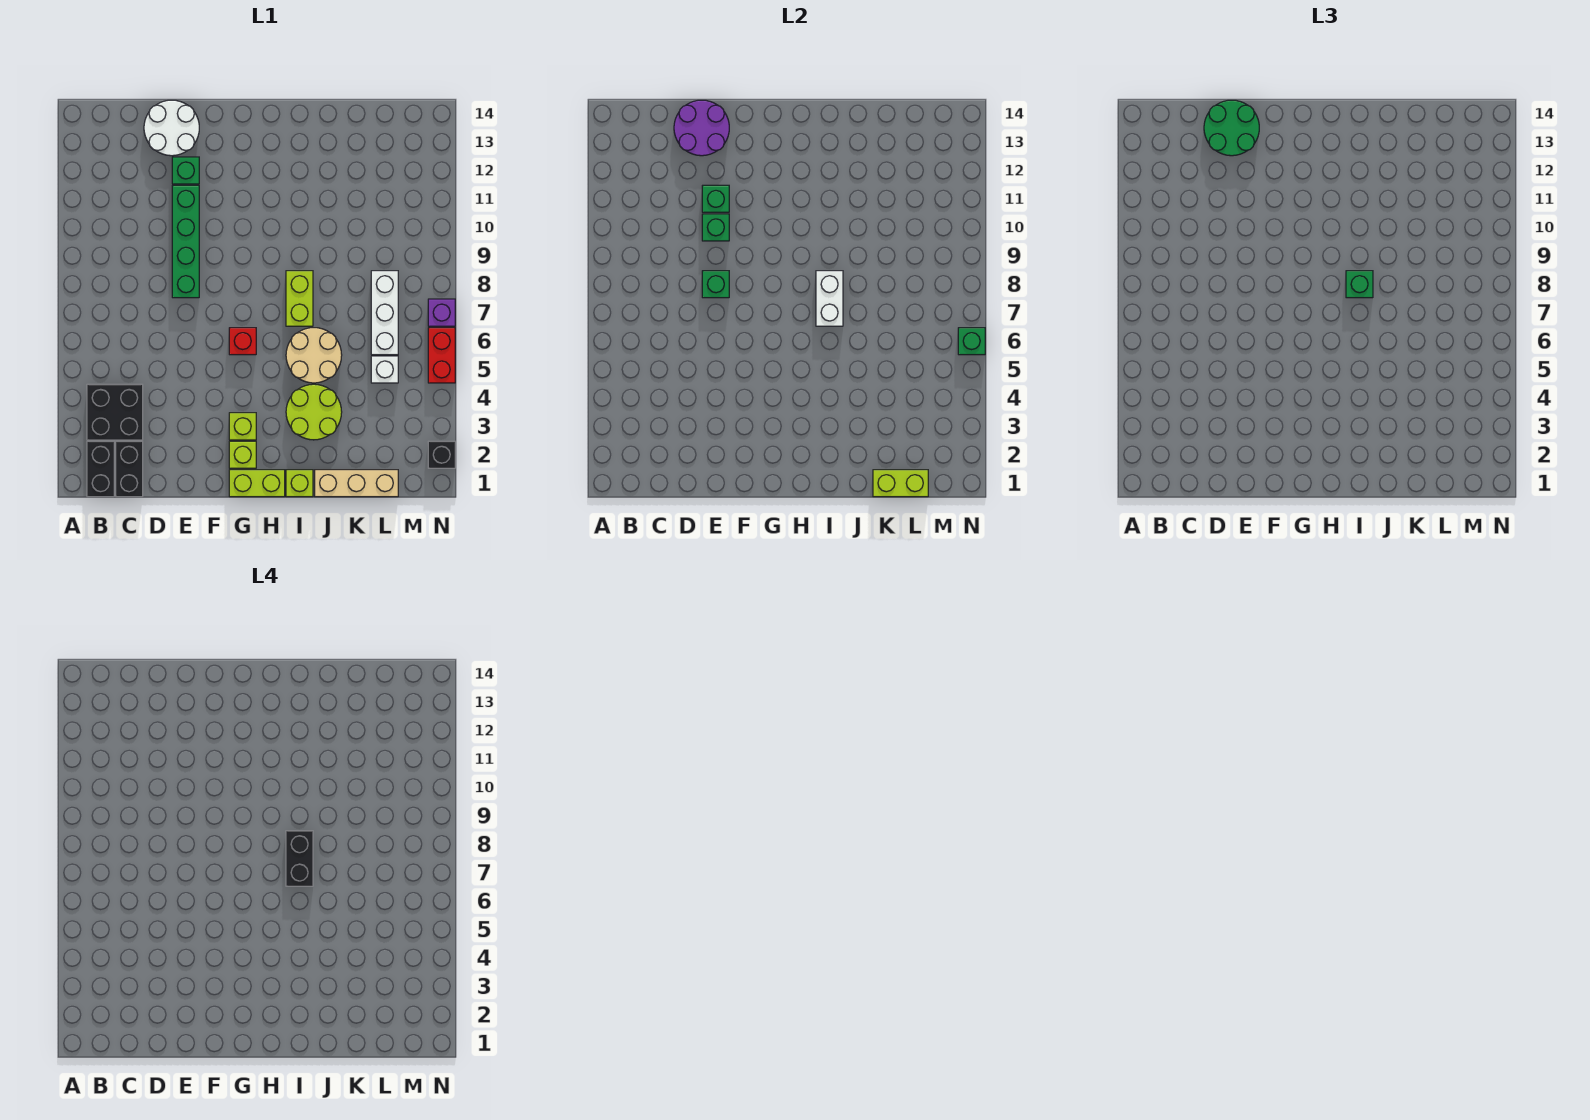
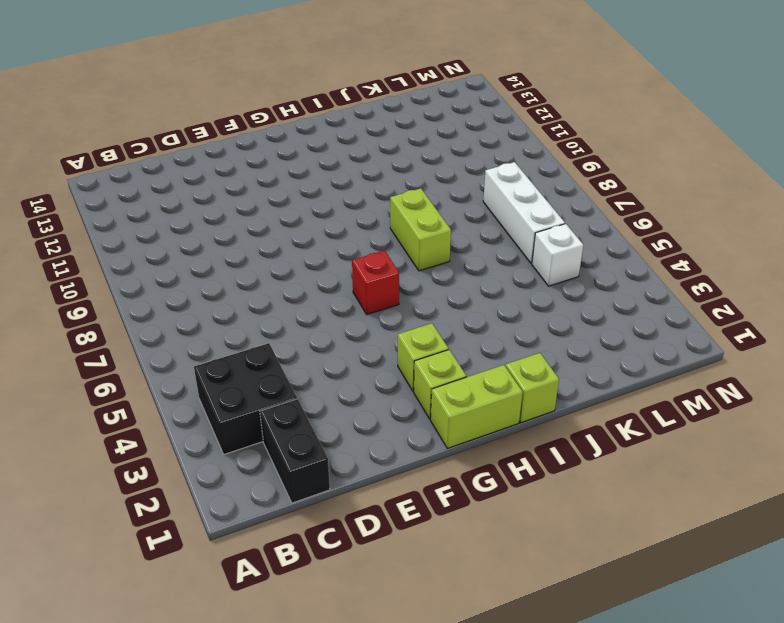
none -> black 1x2 brick [87,441,114,497]
none -> white 2x2 round brick [144,100,199,156]
none -> green 1x4 brick [172,185,199,298]
none -> green 1x1 brick [172,157,199,184]

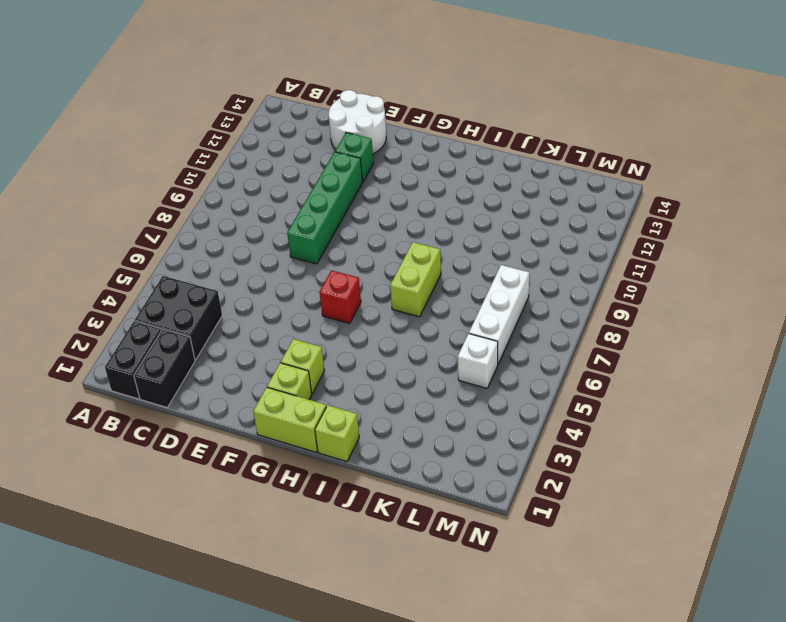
none -> lime 2x2 round brick [286,384,342,440]
none -> tan 2x2 round brick [286,328,342,383]
none -> tan 1x3 brick [315,470,398,497]
none -> black 1x1 brick [428,441,455,468]

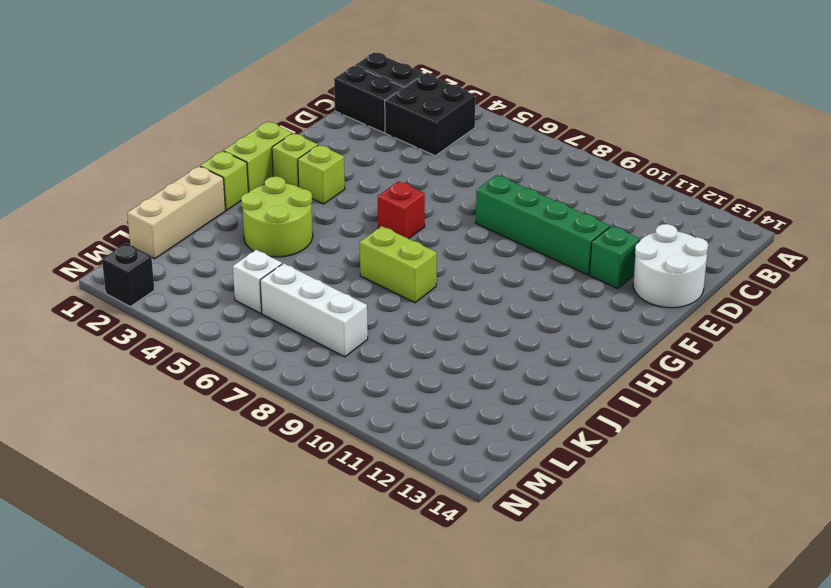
none -> tan 2x2 round brick [286,328,342,383]
none -> red 1x2 brick [428,328,455,383]
none -> purple 1x1 brick [428,299,455,326]
none -> purple 2x2 round brick [674,100,729,156]

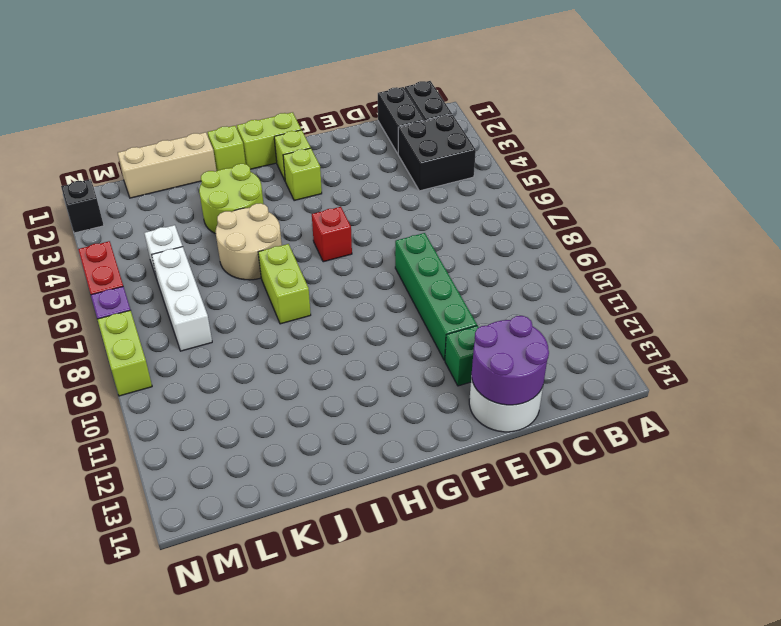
lime 1x2 brick [97,310,152,396] -> lime 1x2 brick turned to [873,470,928,497]
none -> green 1x1 brick [702,271,729,298]
none -> green 1x1 brick [702,214,729,241]
none -> green 1x1 brick [702,185,729,212]
none -> white 1x2 brick [816,271,843,326]

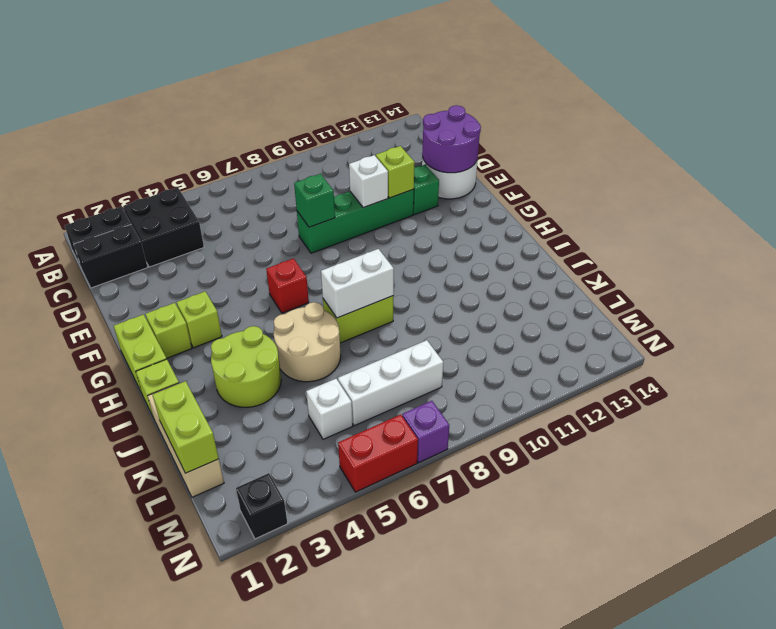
white 1x1 brick [349,155,388,208] -> green 1x1 brick [702,214,729,241]
lime 1x1 brick [376,146,415,198] -> green 1x1 brick [702,185,729,212]
none -> green 1x1 brick [958,328,985,355]
none -> green 2x2 round brick [1204,100,1259,156]
none -> green 1x1 brick [1346,271,1373,298]
none -> black 1x2 brick [286,831,313,886]

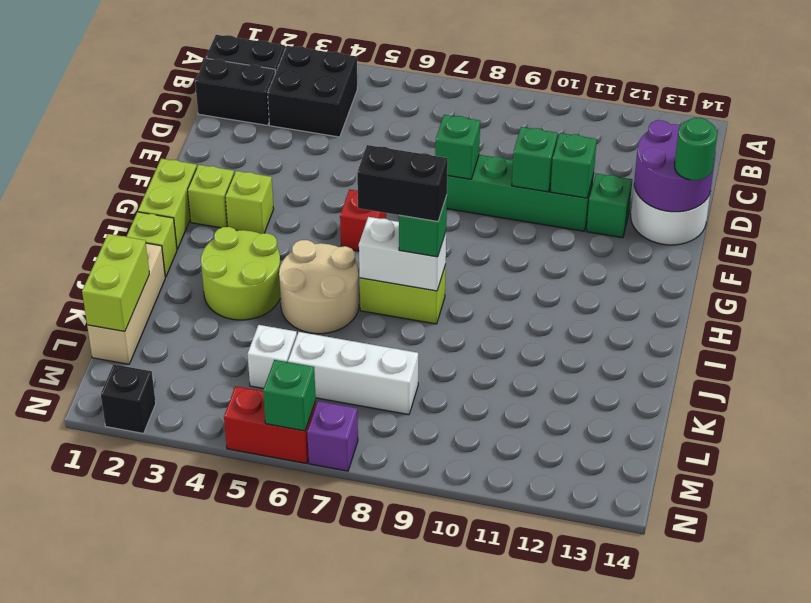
green 1x1 round brick [675,118,717,180] -> green 2x2 round brick [1204,100,1259,156]

